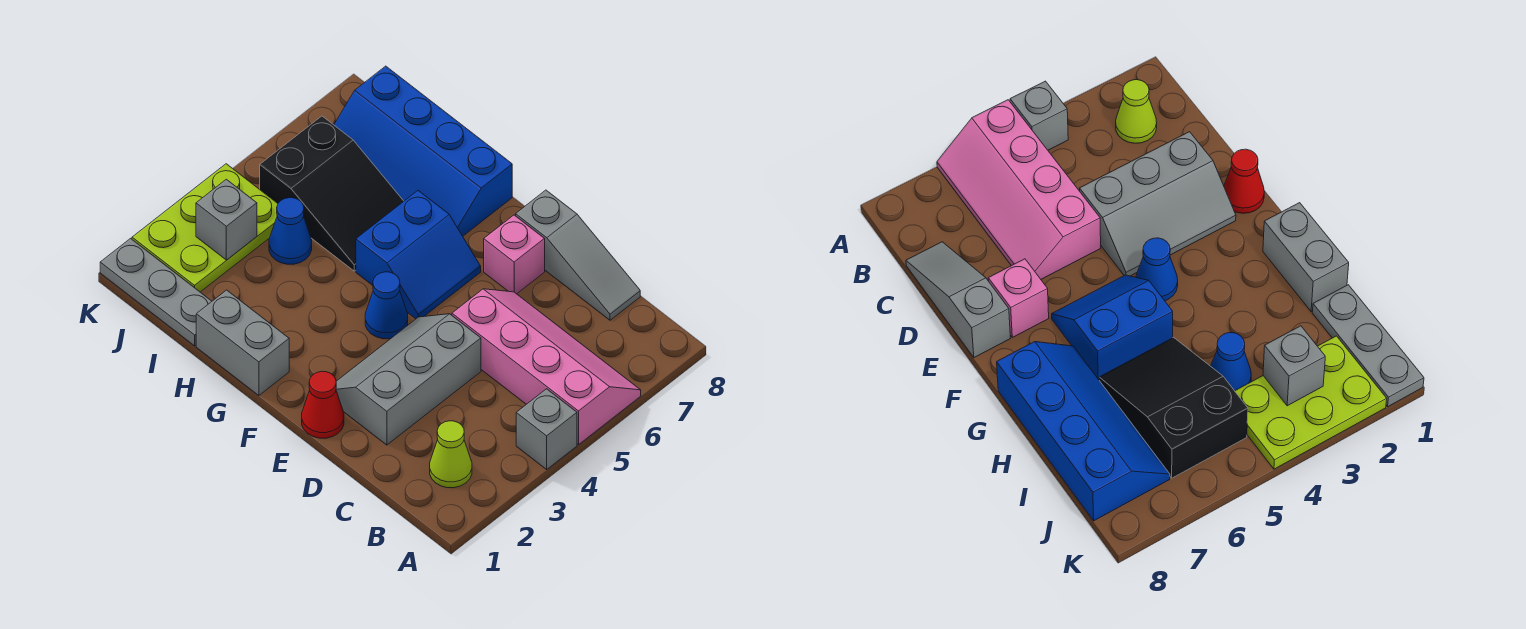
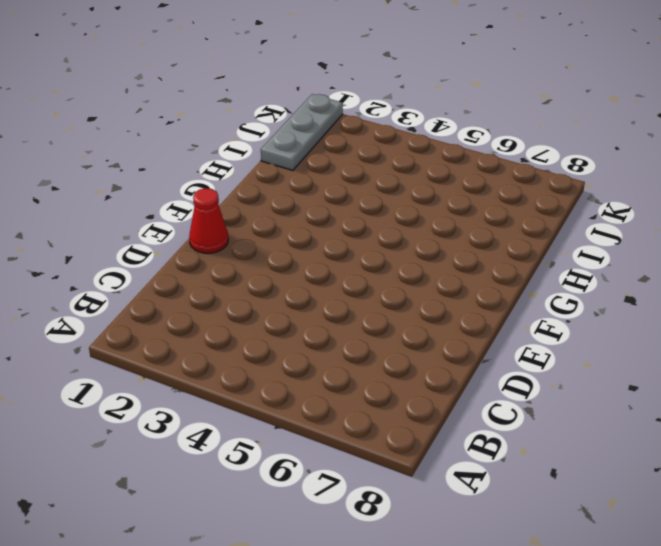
none -> grey 1x1 brick [516,389,577,469]
none -> pink 2x4 slope [452,289,641,445]
none -> lime 1x1 cone [430,421,472,488]

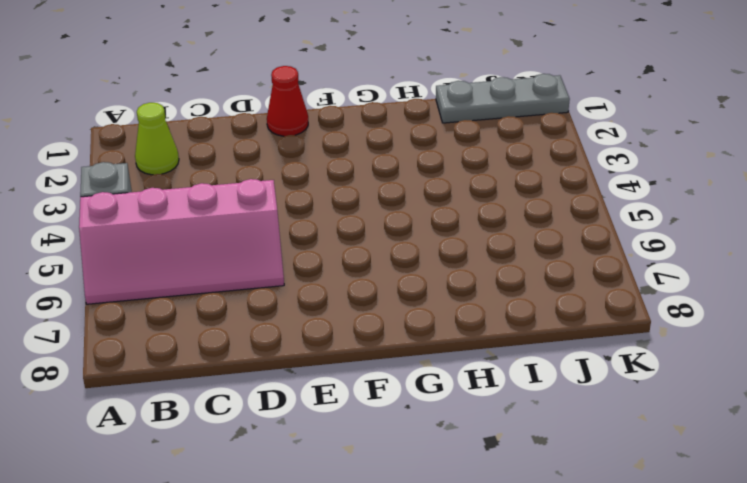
none -> grey 1x3 slope [516,190,640,320]
none -> grey 2x3 slope [336,314,481,445]
none -> pink 1x1 brick [484,215,545,294]

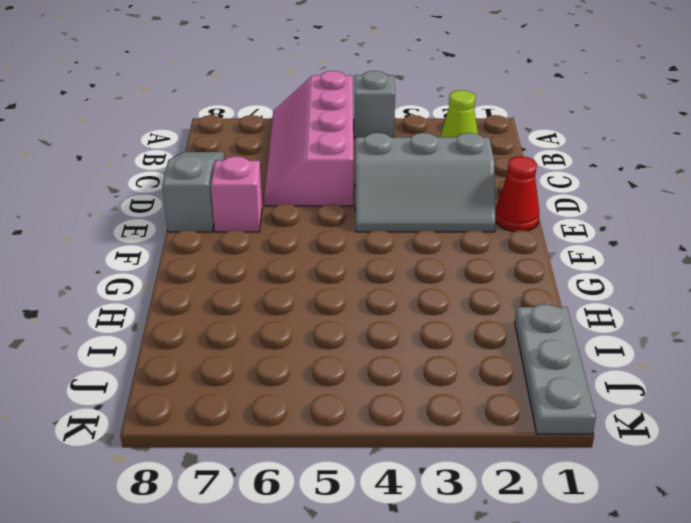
none -> blue 1x1 cone [365,272,408,339]
none -> blue 2x2 slope [356,191,481,319]
none -> grey 1x2 brick [196,290,289,396]

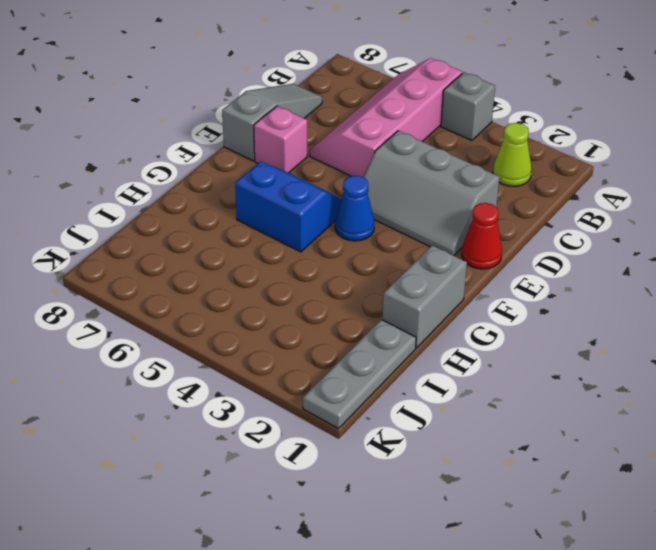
none -> blue 2x4 slope [334,66,512,236]
none -> black 2x3 slope [260,116,404,271]
none -> blue 1x1 cone [269,198,312,264]

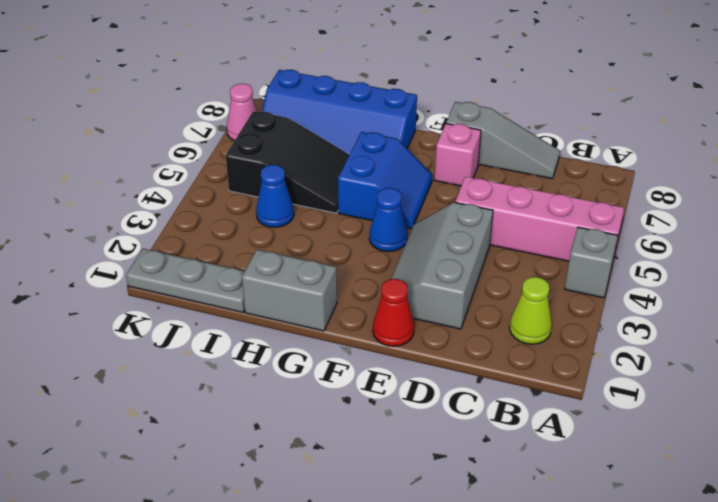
pink 1x1 cone [227,84,257,141] -> none
none -> lime 2x3 plate [132,164,278,292]
none -> grey 1x1 brick [196,179,257,260]

